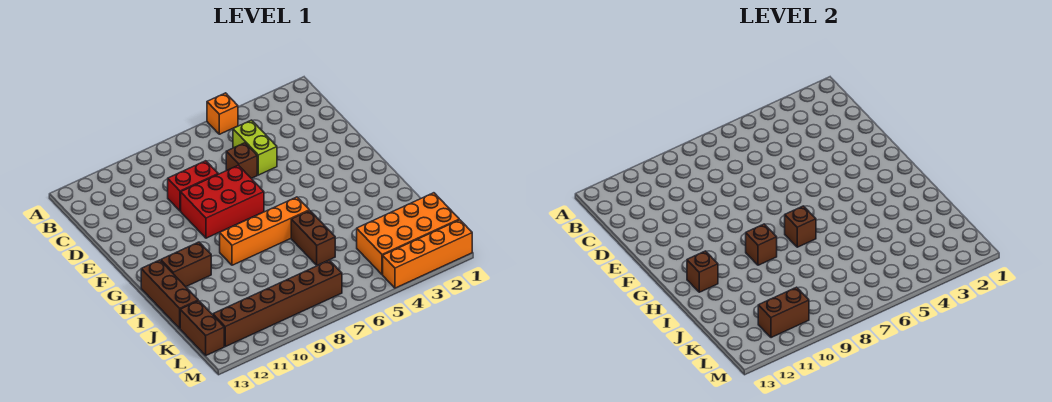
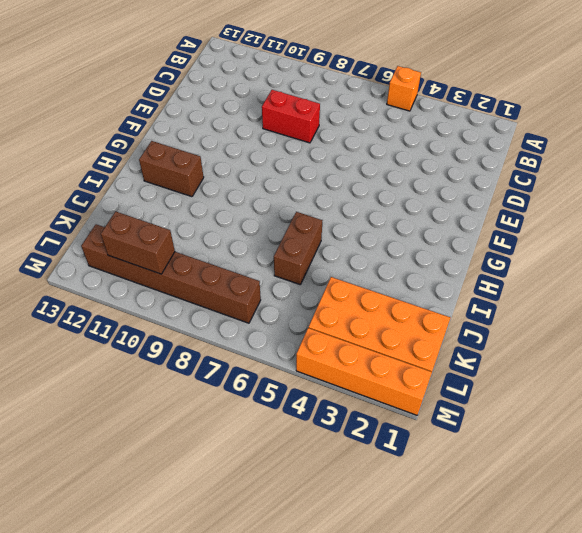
none -> lime 1x2 brick [233,120,277,175]
none -> brown 1x1 brick [226,143,257,178]
none -> red 2x3 brick [181,165,264,238]

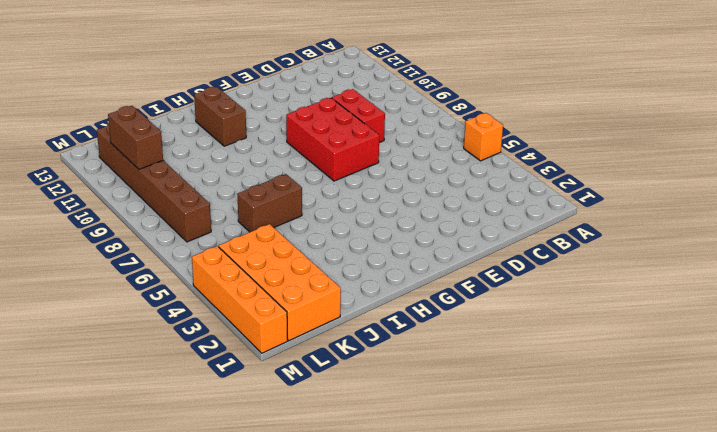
none -> lime 1x2 brick [233,120,277,175]
none -> brown 1x1 brick [226,143,257,178]
none -> orange 1x4 brick [220,197,309,265]

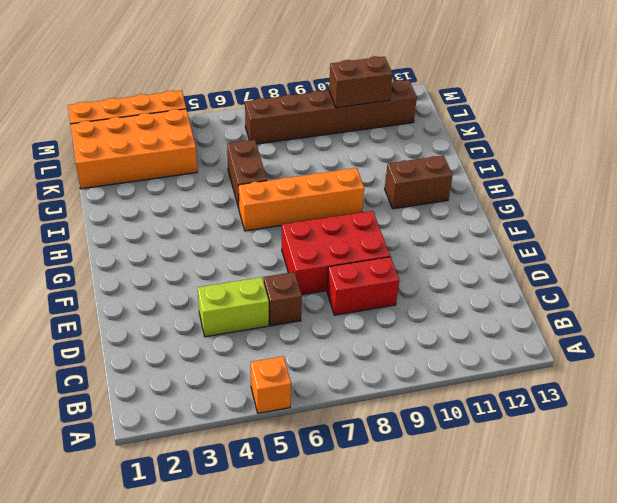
lime 1x2 brick [198,277,269,337] -> lime 1x2 brick turned to [233,120,277,175]
none -> brown 1x3 brick [141,260,198,328]
none -> brown 1x2 brick [180,301,224,355]
none -> brown 1x1 brick [785,206,816,247]

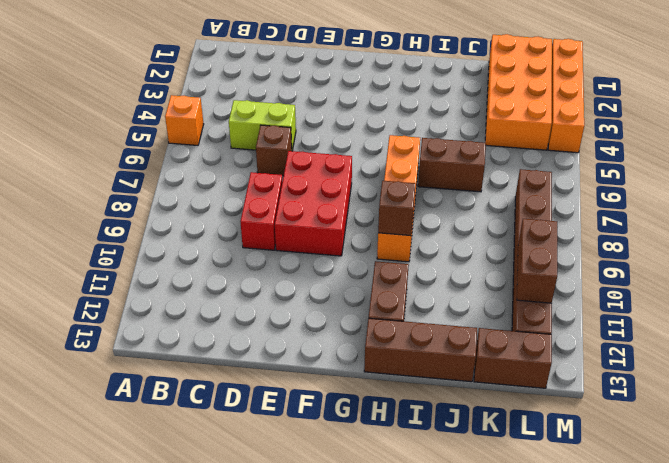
none -> brown 1x1 brick [785,206,816,247]
none -> brown 1x1 brick [687,251,718,292]

